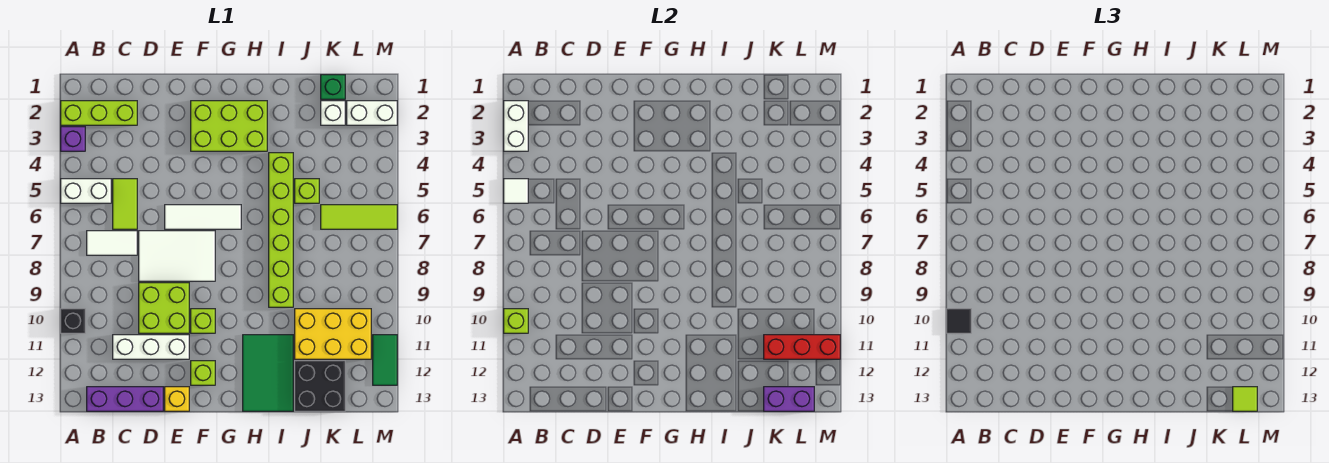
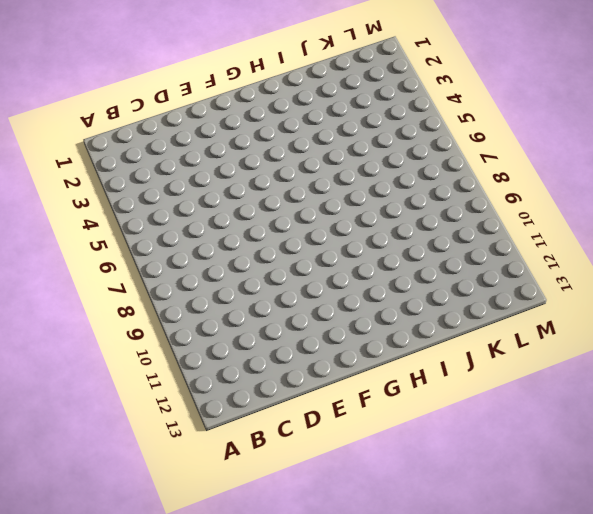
none -> lime 1x3 brick [61,101,137,125]
none -> purple 1x1 brick [61,127,85,151]
none -> white 1x2 brick [61,179,111,203]
none -> black 1x1 brick [61,309,85,333]

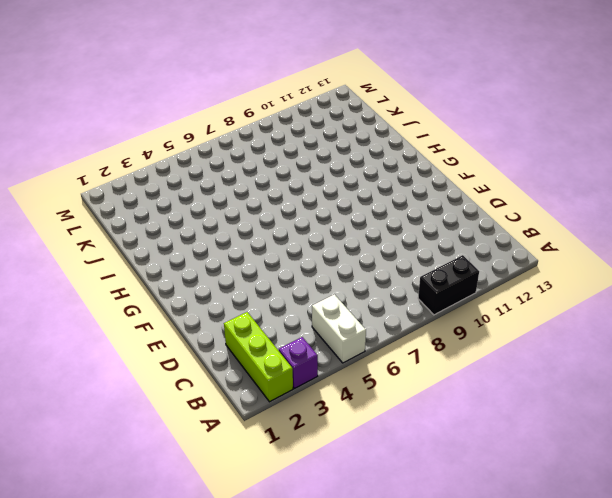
black 1x2 brick [418,255,479,315] -> black 1x1 brick [61,309,85,333]
none -> white 1x2 tile [87,231,137,255]
none -> purple 1x3 brick [87,387,163,411]
none -> lime 1x2 tile [113,179,137,229]
none -> white 1x3 brick [113,335,189,359]

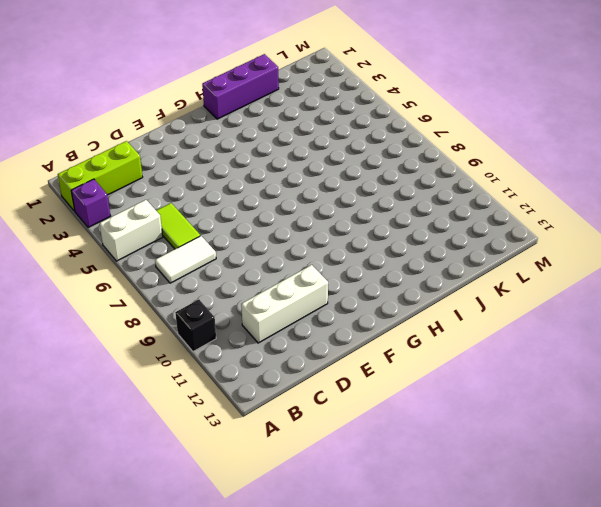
purple 1x3 brick [202,54,279,119] -> purple 1x3 brick moved to [87,387,163,411]
none -> white 2x3 tile [139,231,215,281]
none -> lime 2x2 brick [139,283,189,333]
none -> white 1x3 tile [165,205,241,229]
none -> yellow 1x1 brick [165,387,189,411]

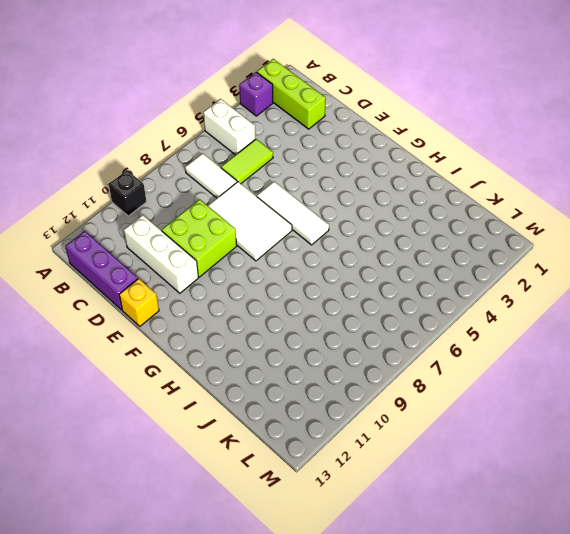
none -> lime 2x3 brick [191,101,267,151]
none -> lime 1x1 brick [191,309,215,333]
none -> lime 1x1 brick [191,361,215,385]
none -> green 2x3 tile [243,335,293,411]

